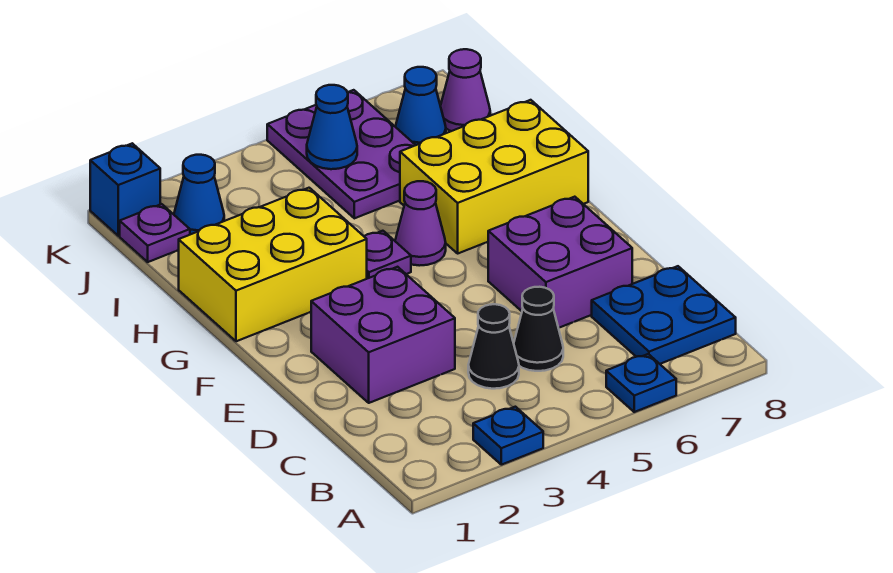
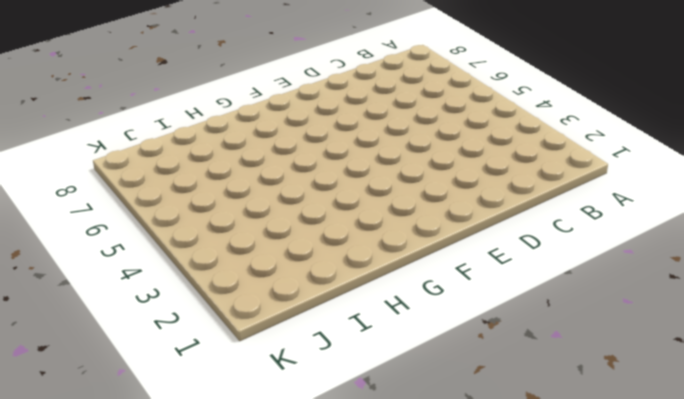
none -> blue 1x1 plate [473,407,543,465]
none -> blue 1x1 plate [606,354,676,412]
none -> blue 2x2 plate [592,266,736,364]

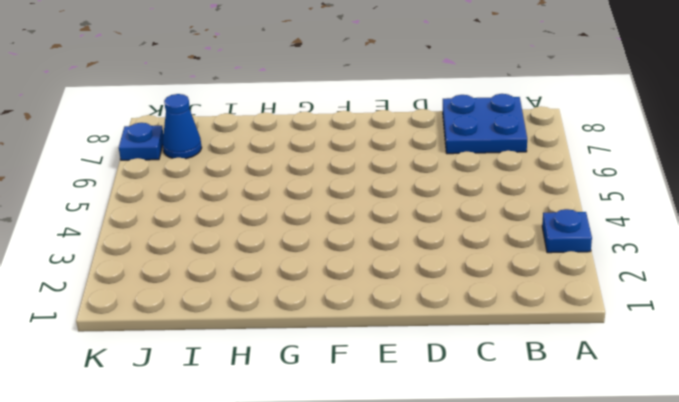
blue 1x1 plate [119,123,163,160] -> blue 1x1 plate moved to [606,354,676,412]
none -> black 1x1 cone [468,304,519,389]
none -> black 1x1 cone [514,287,563,371]
none -> purple 2x2 brick [311,267,455,403]

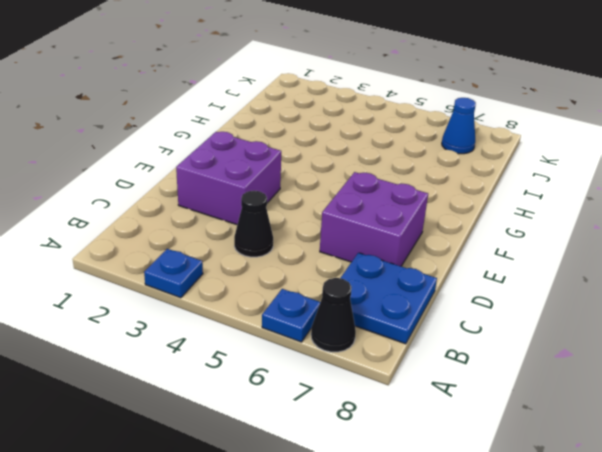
black 1x1 cone [311,278,356,352] -> black 1x1 cone moved to [514,287,563,371]
none -> yellow 2x3 brick [179,188,367,341]
none -> purple 1x1 plate [364,231,411,279]
none -> purple 1x1 cone [395,181,446,266]

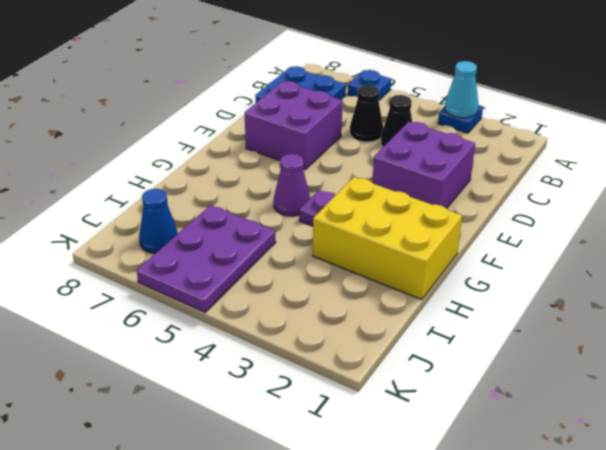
cyan 1x1 cone [445,61,479,118] -> none
none -> yellow 2x3 brick [400,100,588,253]
none -> purple 1x1 plate [120,204,190,262]
none -> blue 1x1 cone [174,155,224,235]

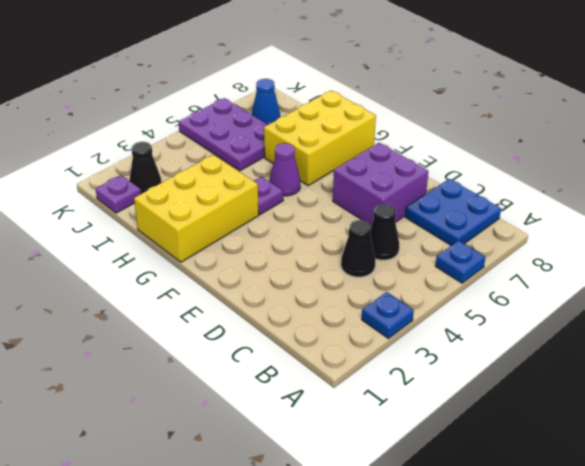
black 1x1 cone [130,142,161,194] -> blue 1x1 cone [174,155,224,235]
none -> purple 2x2 brick [311,267,455,403]
none -> purple 1x1 cone [441,49,490,131]
none -> blue 1x1 brick [90,143,160,236]

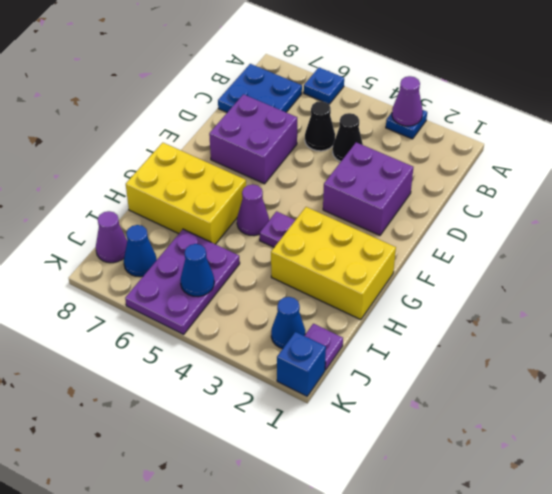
purple 1x1 cone [392,76,423,126] -> none

